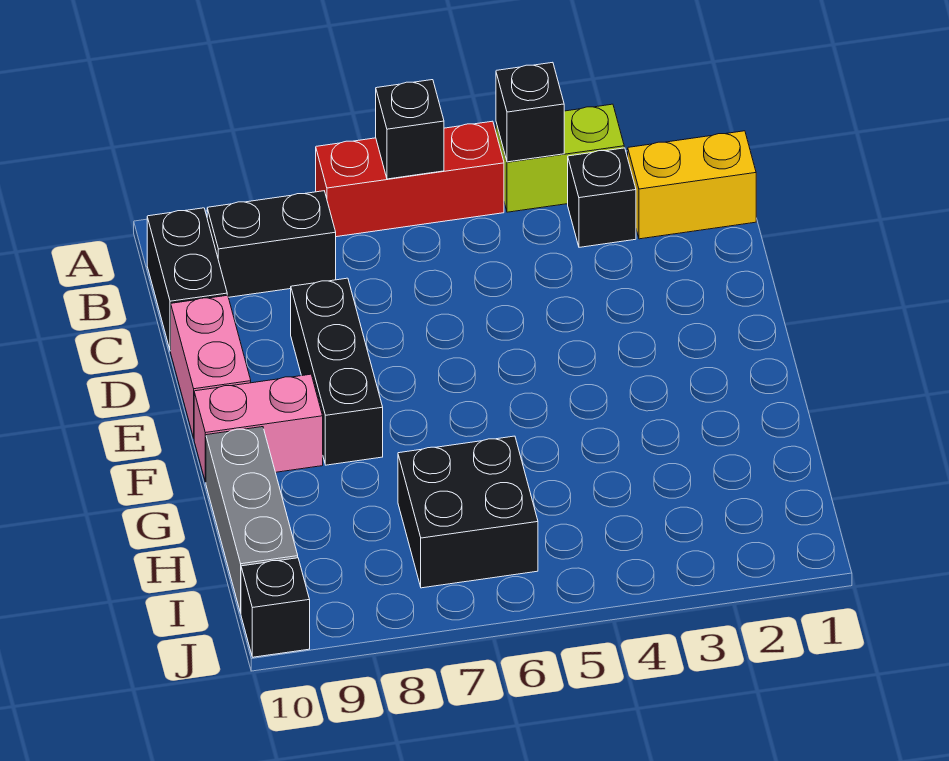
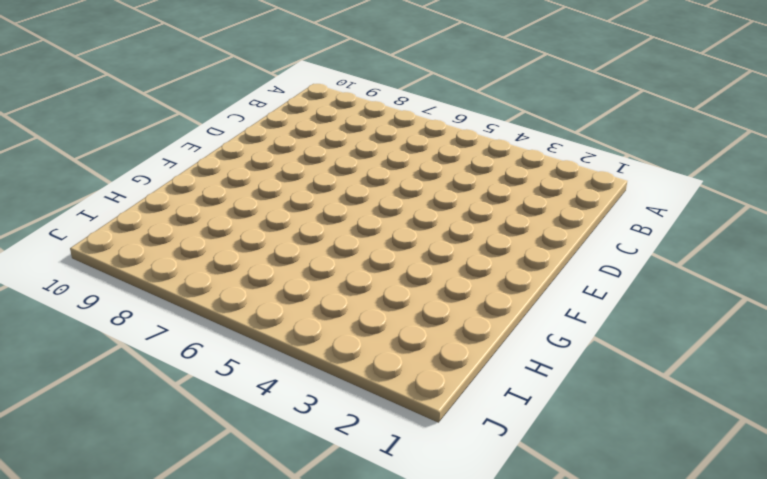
none -> lime 1x2 brick [496,104,624,212]
none -> red 1x3 brick [316,121,504,237]
none -> yellow 1x2 brick [628,131,756,239]

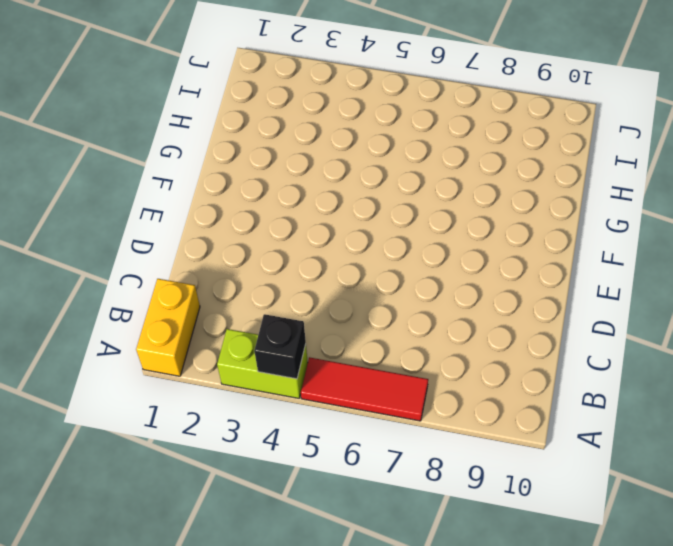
yellow 1x2 brick [136,279,200,376] -> yellow 1x2 brick turned to [628,131,756,239]
red 1x3 tile [301,357,428,421] -> red 1x3 brick [316,121,504,237]
none -> black 1x1 brick [568,148,636,247]
none -> black 1x2 brick [207,191,336,297]
none -> black 1x2 brick [147,208,227,351]

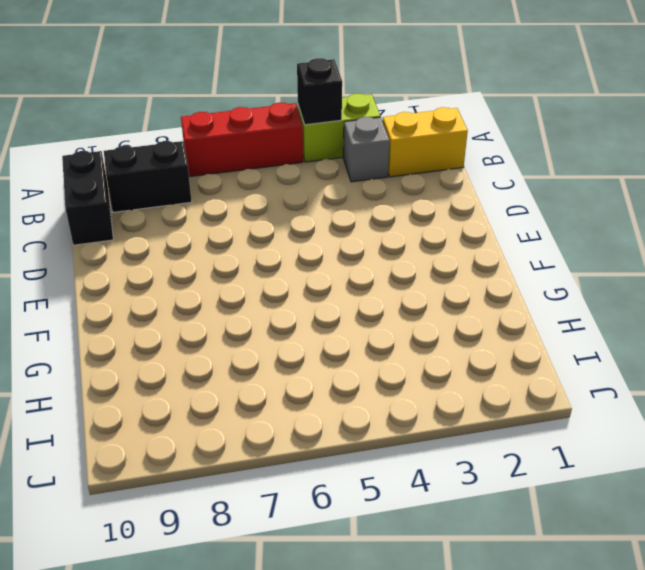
grey 1x1 brick [343,117,390,182] -> black 1x1 brick [568,148,636,247]
none -> black 1x3 brick [291,278,383,465]
none -> pink 1x2 brick [171,295,251,438]
none -> pink 1x2 brick [194,374,323,482]

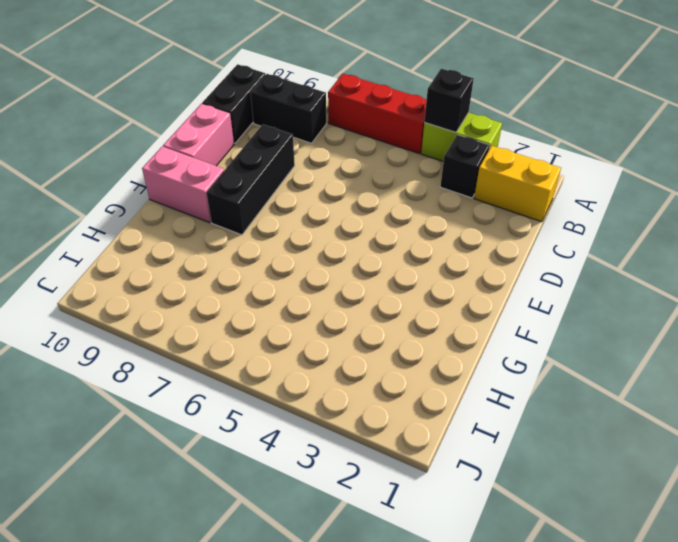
none -> grey 1x3 brick [206,427,298,613]
none -> black 2x2 brick [398,436,538,588]
none -> black 1x1 brick [241,558,310,657]

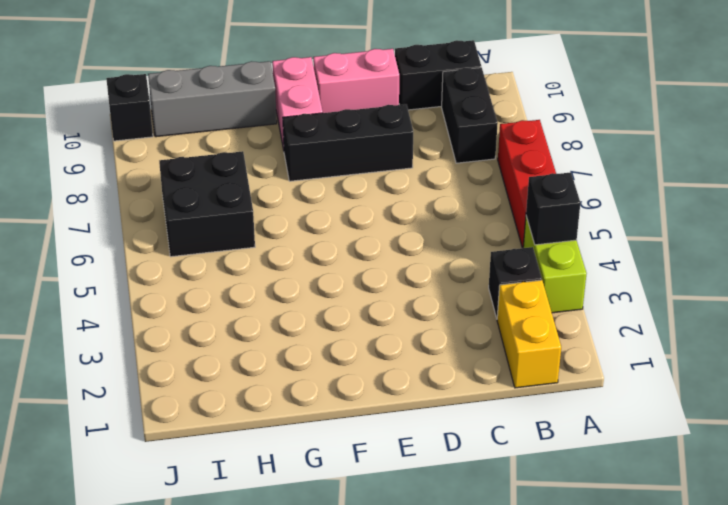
none -> black 1x1 brick [376,80,444,179]

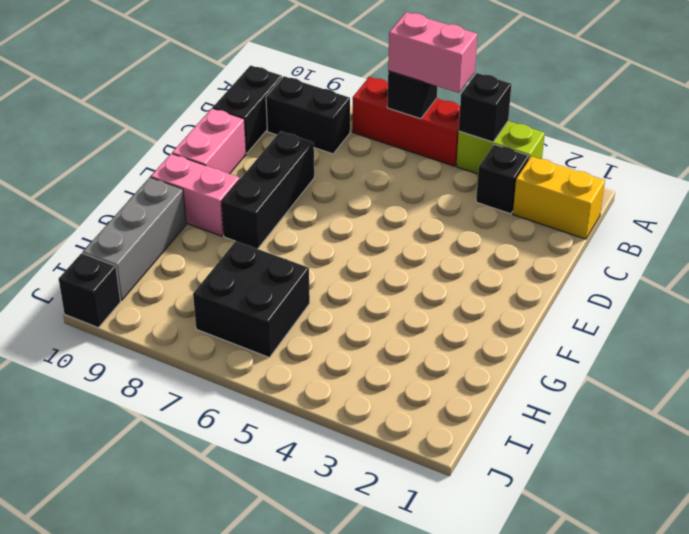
pink 1x2 brick [388,12,477,93] -> none

